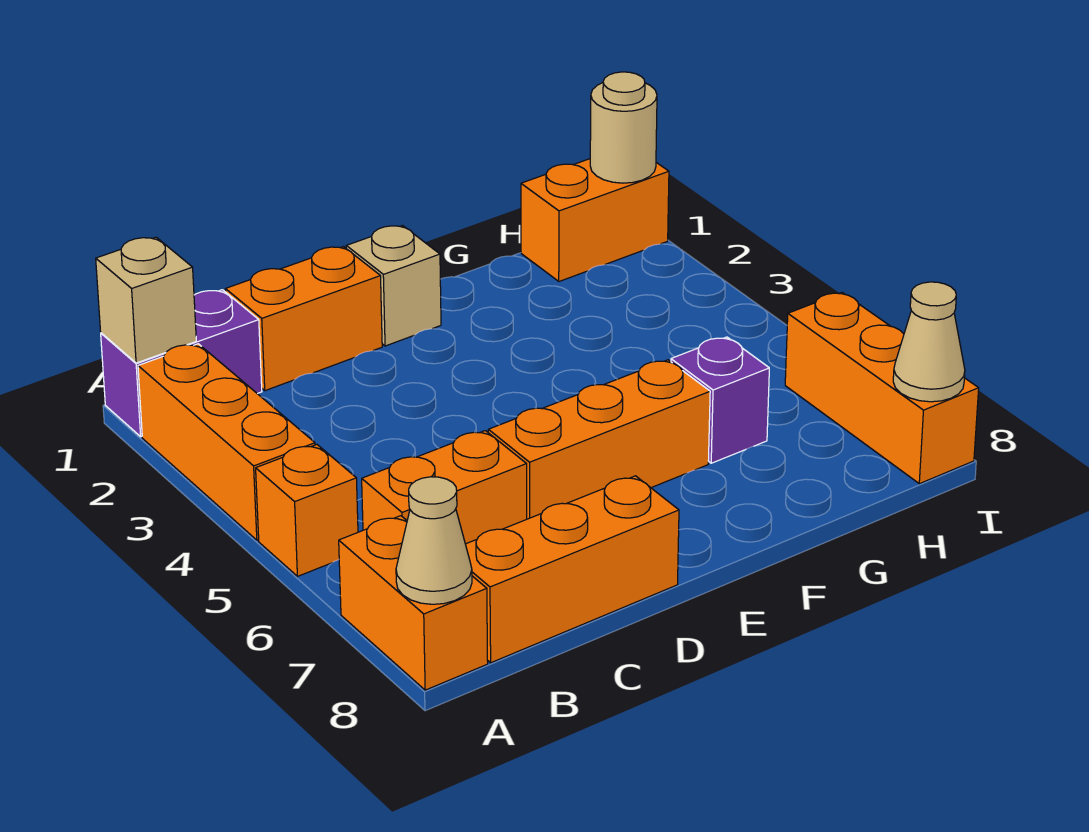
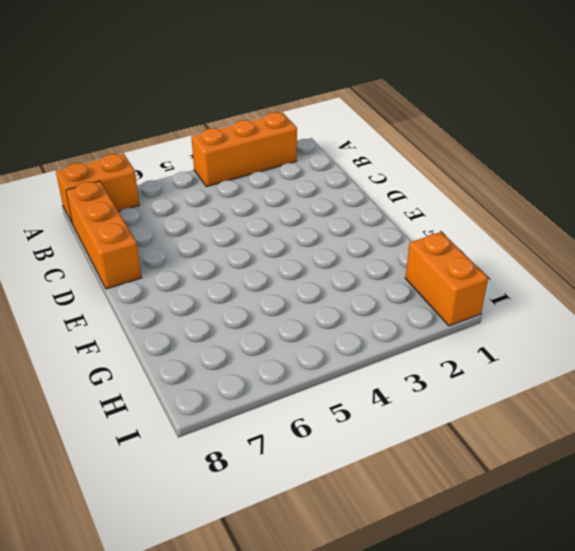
none -> purple 1x2 brick [101,290,262,437]
none -> orange 1x1 brick [256,445,358,576]
none -> orange 1x2 brick [362,431,527,544]

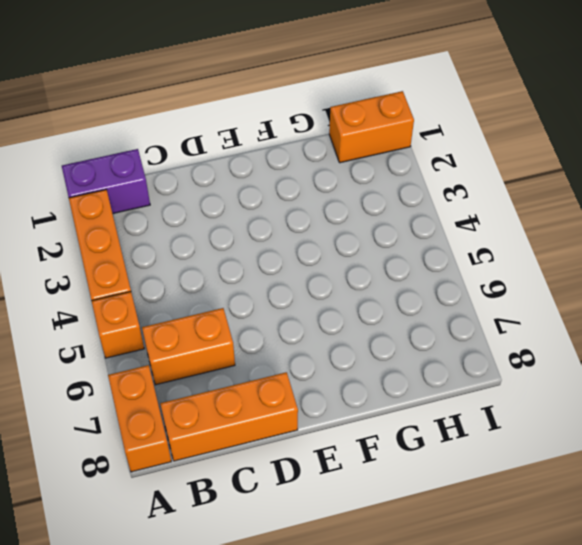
none -> orange 1x2 brick [225,247,382,391]
none -> orange 1x3 brick [488,360,710,519]
none -> tan 1x1 brick [346,226,441,346]

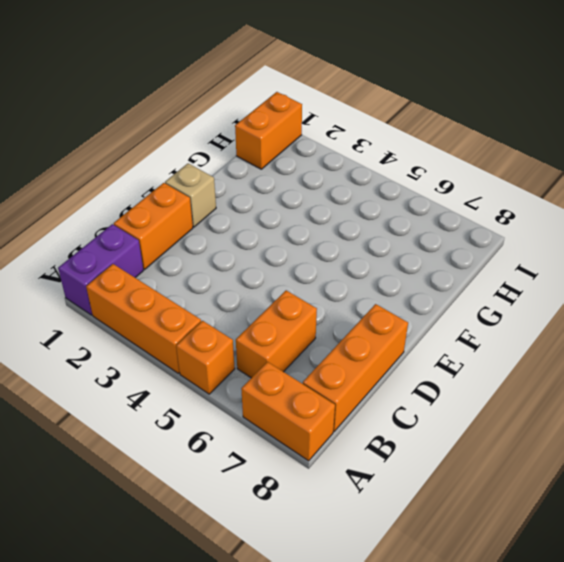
none -> orange 1x3 brick [488,360,710,519]
none -> purple 1x1 brick [671,337,769,463]
none -> orange 1x3 brick [785,293,979,484]

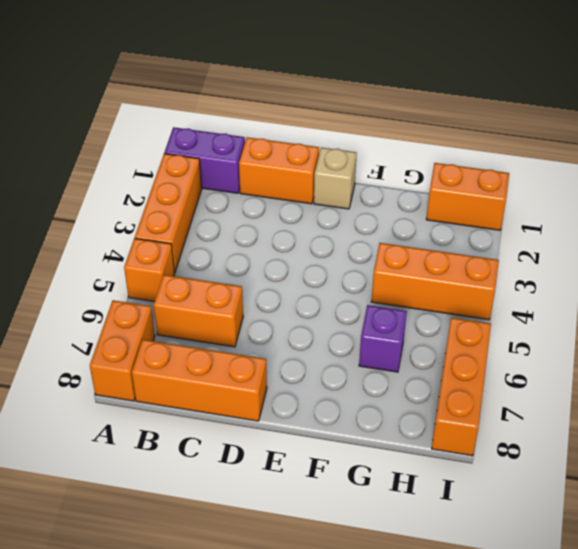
orange 1x3 brick [372,243,499,320] -> orange 1x3 brick moved to [488,360,710,519]
none -> tan 1x1 brick [96,237,196,363]
none -> tan 1x1 cone [396,477,472,604]
none -> tan 1x1 round brick [590,72,657,183]

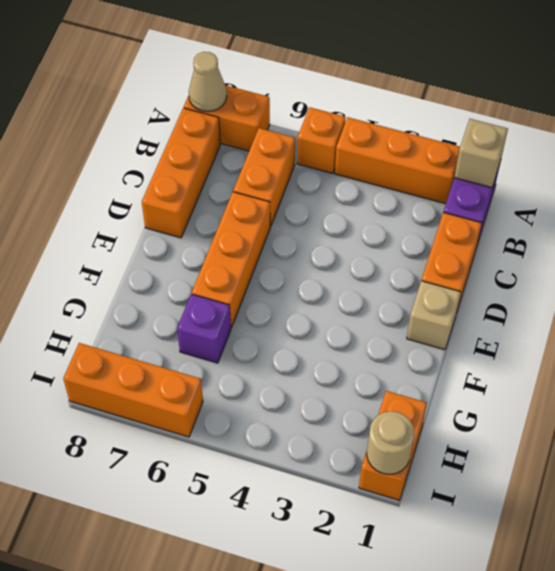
none -> tan 1x1 cone [893,282,965,402]

